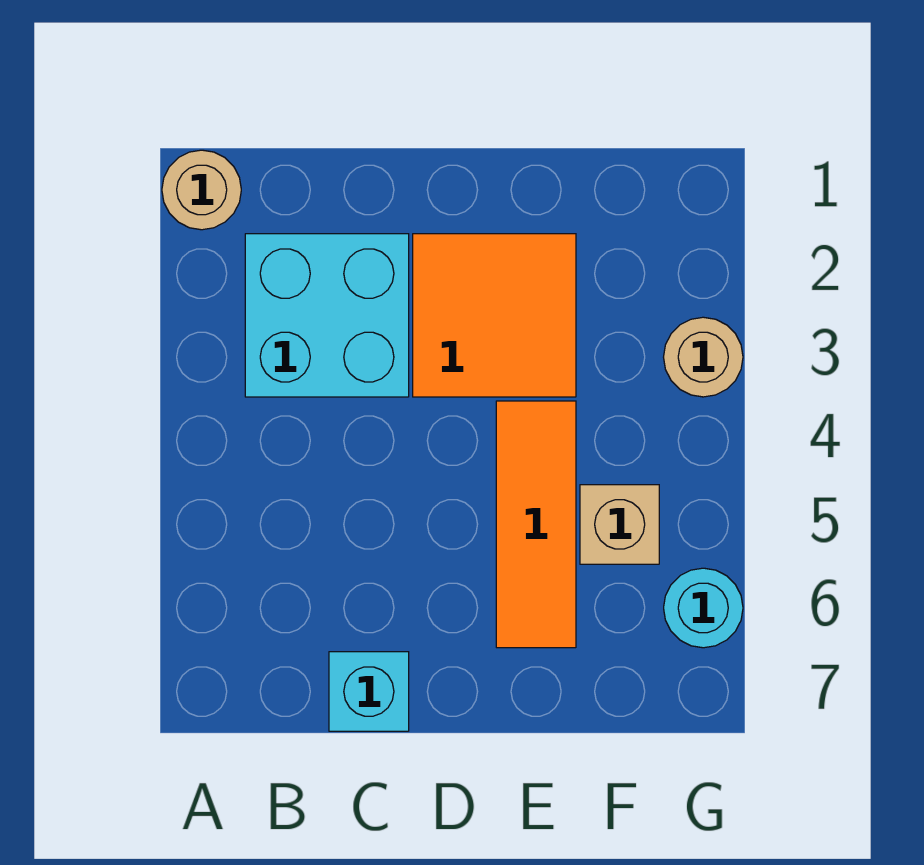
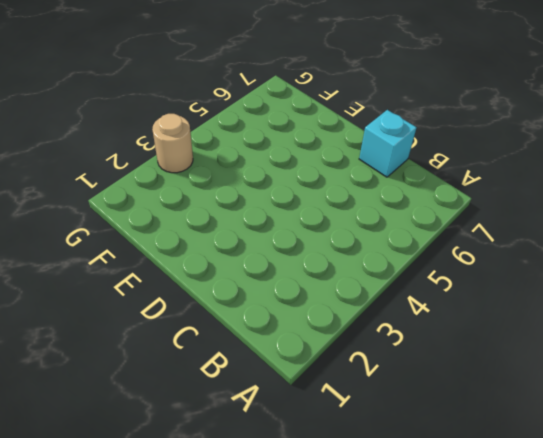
none -> tan 1x1 round brick [162,150,241,230]
none -> cyan 2x2 brick [245,234,409,397]

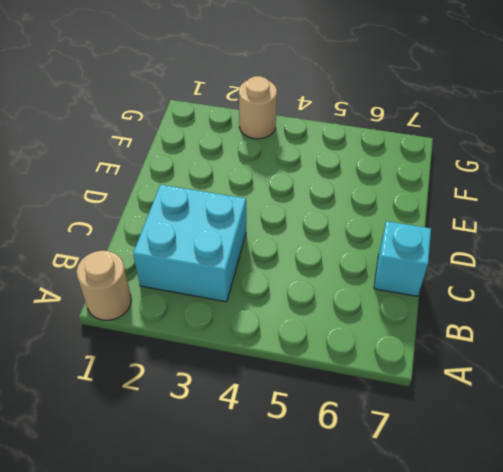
none -> orange 2x2 tile [413,234,576,397]
none -> orange 1x3 tile [496,401,576,648]

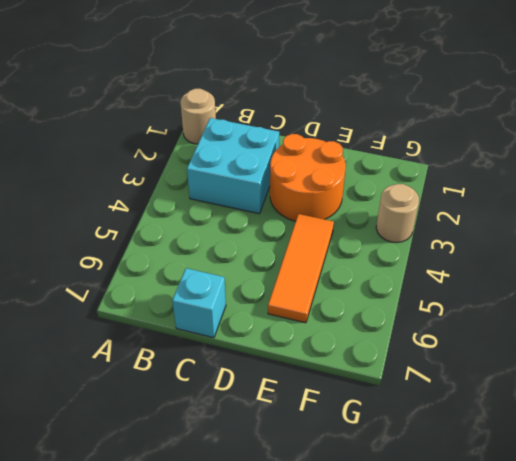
orange 2x2 round brick [270,134,346,221] -> orange 2x2 tile [413,234,576,397]
none -> tan 1x1 brick [580,485,659,564]
none -> cyan 1x1 round brick [664,568,743,648]

